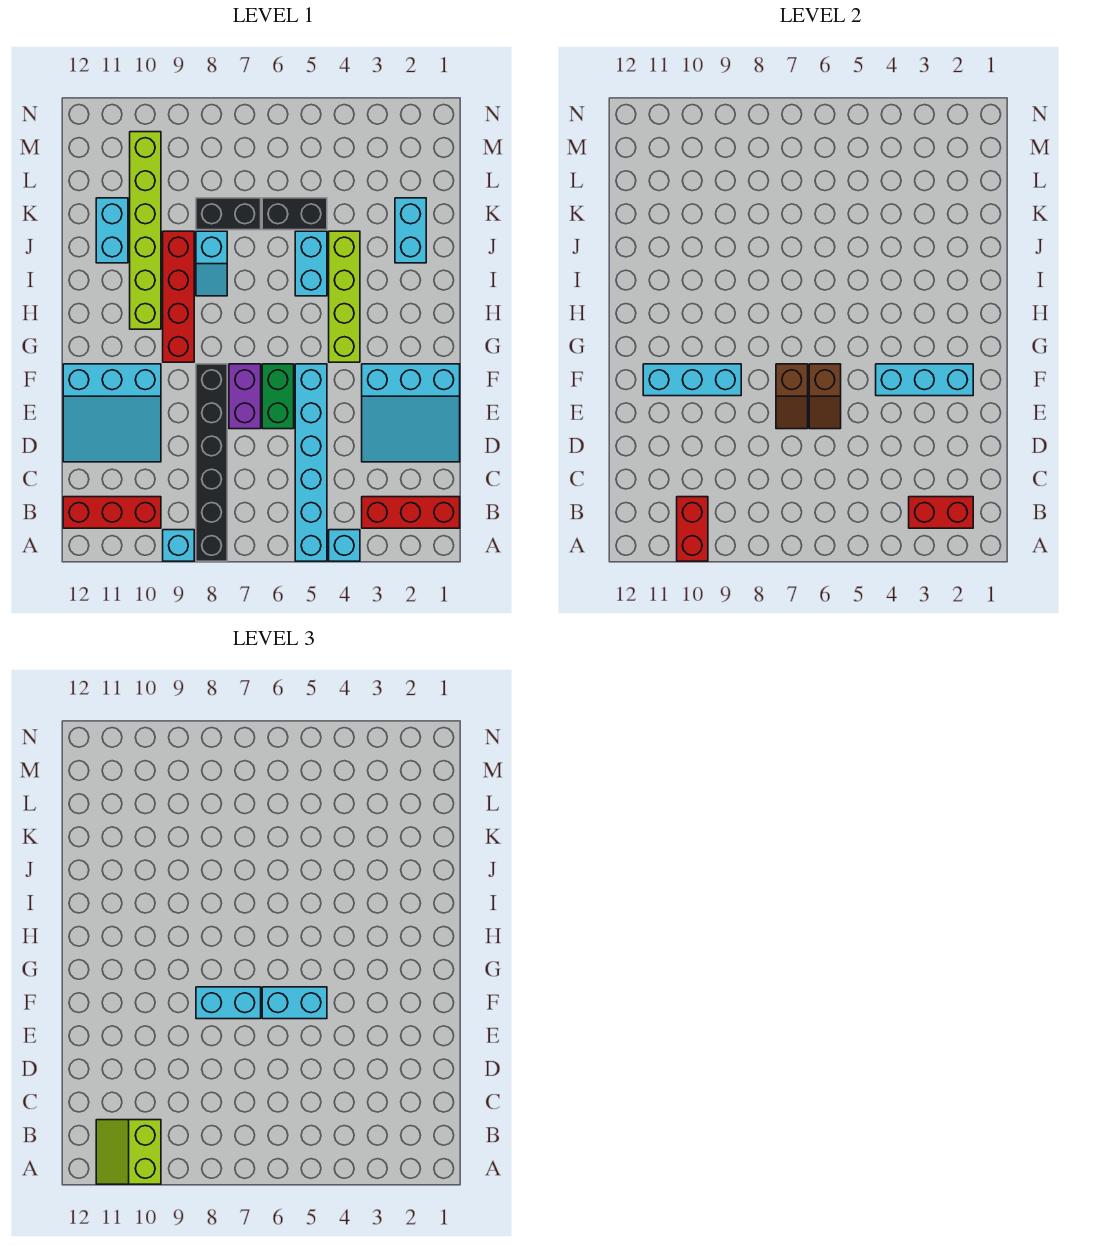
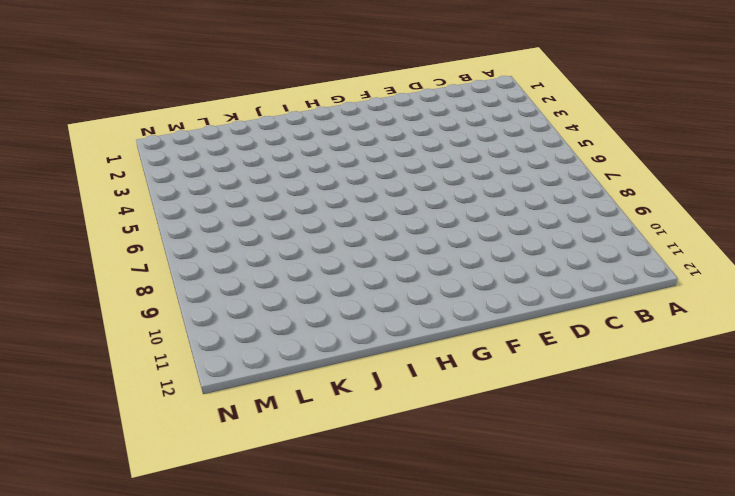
none -> cyan 1x1 brick [329,530,360,561]
none -> cyan 1x6 brick [295,364,327,561]
none -> black 1x6 brick [196,364,227,561]

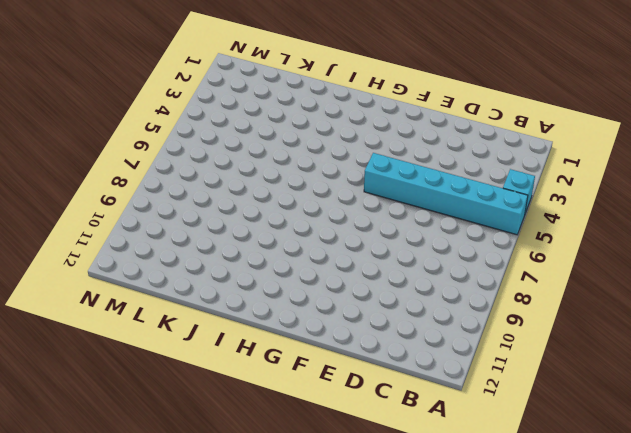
none -> black 1x6 brick [196,364,227,561]
none -> cyan 1x1 brick [163,530,194,561]
none -> red 1x3 brick [362,497,460,528]

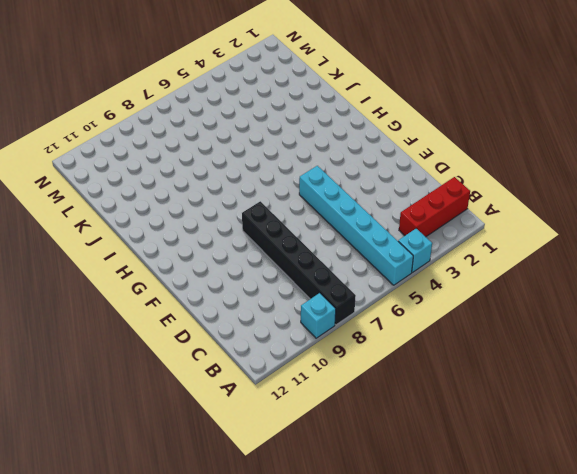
none -> red 1x3 brick [63,497,161,528]
none -> cyan 3x3 slope [362,364,460,462]
none -> cyan 3x3 slope [63,364,161,462]

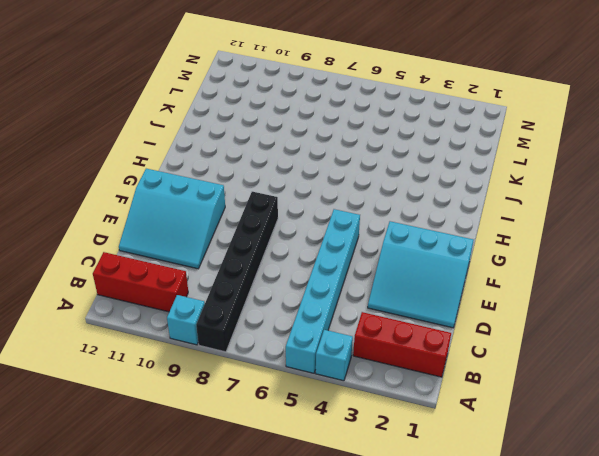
none -> green 1x2 brick [262,364,294,429]
none -> purple 1x2 brick [229,364,261,429]
none -> lime 1x4 brick [329,231,360,362]

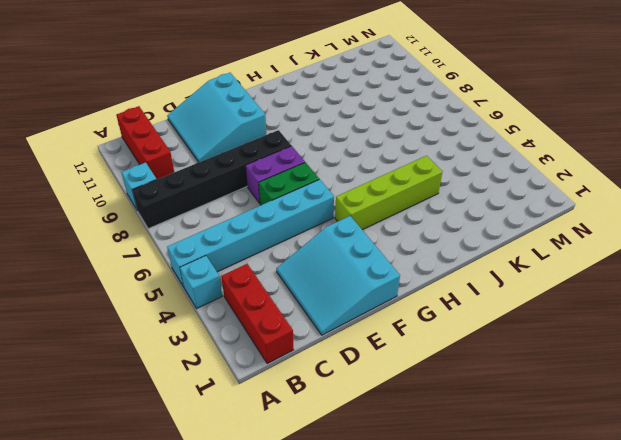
none -> red 1x4 brick [163,231,194,362]
none -> lime 1x6 brick [130,132,161,329]
none -> cyan 1x2 brick [295,231,327,296]

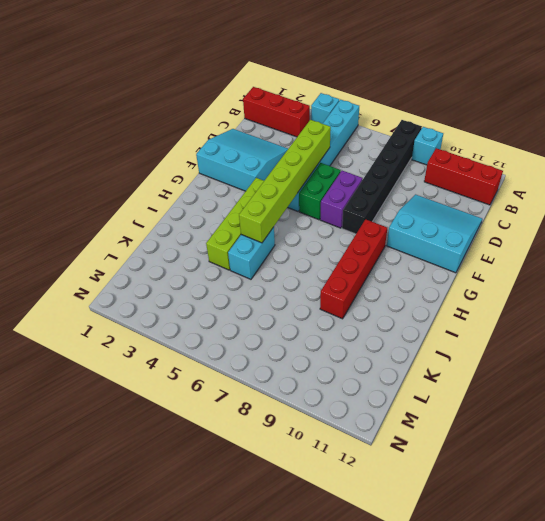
lime 1x6 brick [239,120,331,243] -> lime 1x6 brick moved to [130,132,161,329]
none -> cyan 1x2 slope [196,231,227,296]
none -> cyan 1x2 brick [395,198,426,263]
none -> cyan 1x2 brick [96,198,128,263]

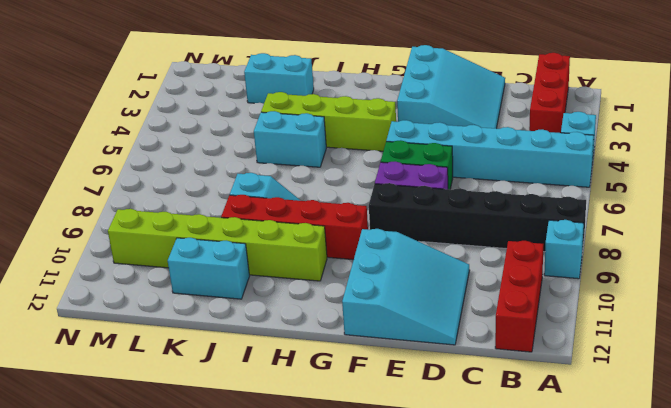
none -> black 1x2 brick [262,198,327,230]
none -> black 1x2 brick [196,198,261,230]
none -> red 1x2 brick [677,497,708,561]

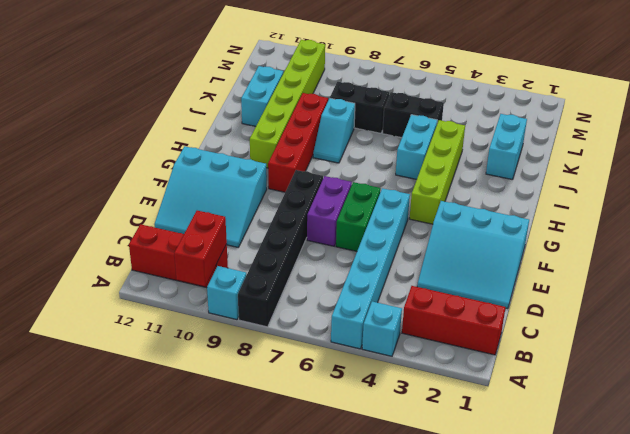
none -> red 1x2 brick [909,497,973,528]
none -> brown 1x2 slope [809,364,841,429]
none -> brown 1x2 slope [776,364,808,429]

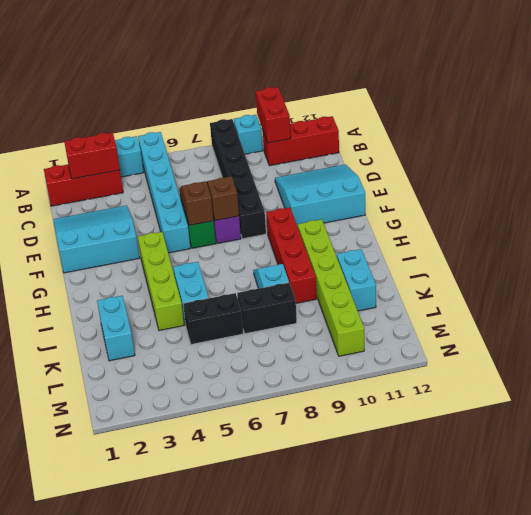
none -> cyan 1x3 brick [876,364,973,396]
none -> cyan 1x3 brick [643,364,741,396]
none -> lime 2x2 slope [96,1120,161,1184]

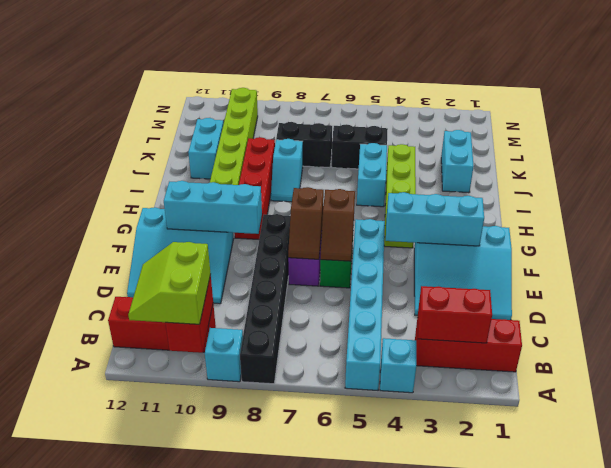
none -> cyan 1x2 brick [262,987,327,1019]
none -> cyan 1x2 brick [196,987,261,1019]

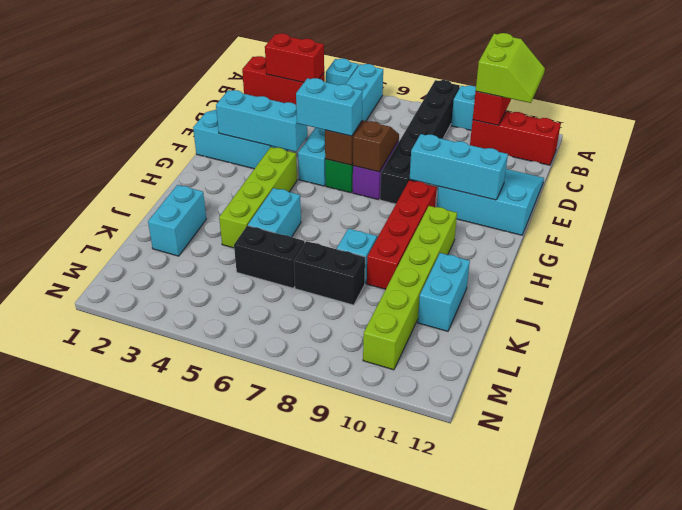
none -> cyan 1x2 brick [196,987,261,1019]

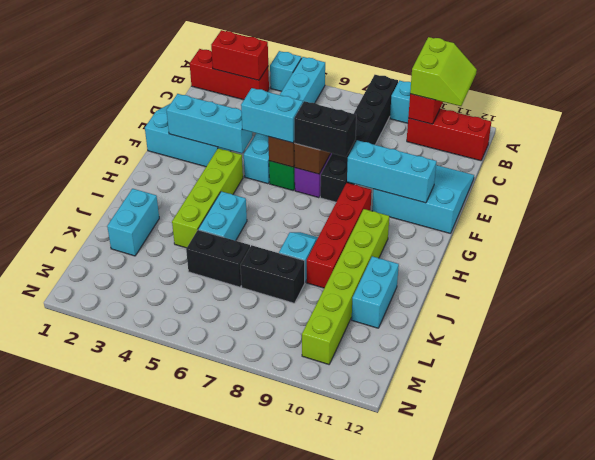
black 1x2 brick [294,101,356,157] -> cyan 1x2 brick [196,987,261,1019]

